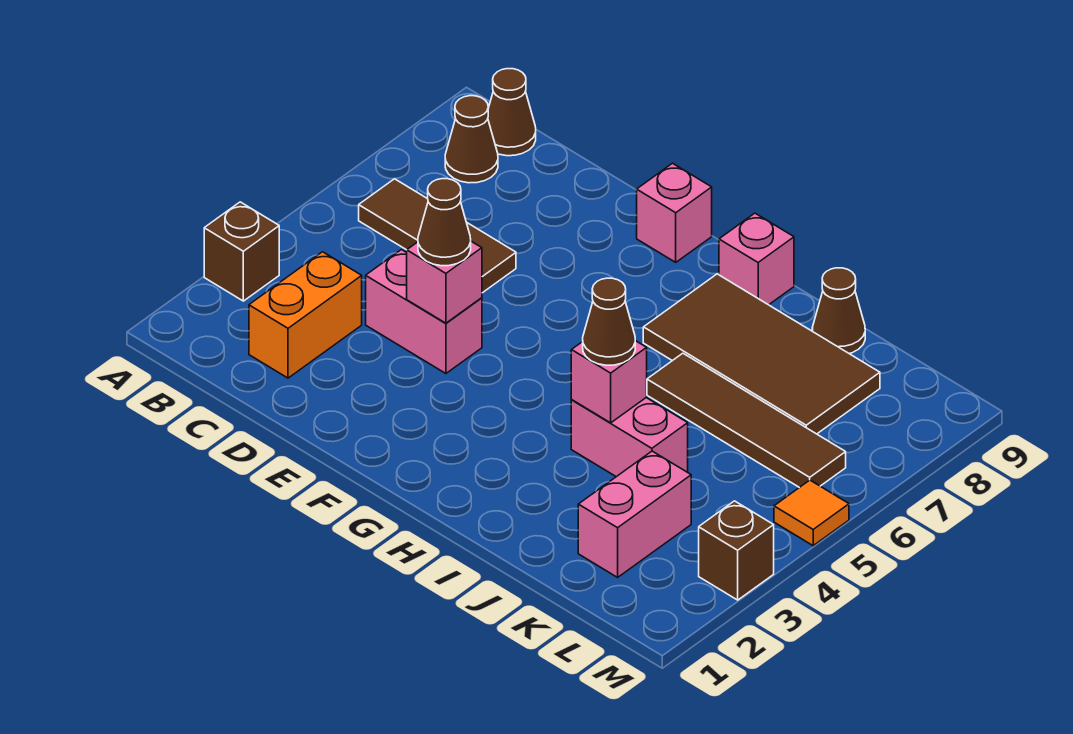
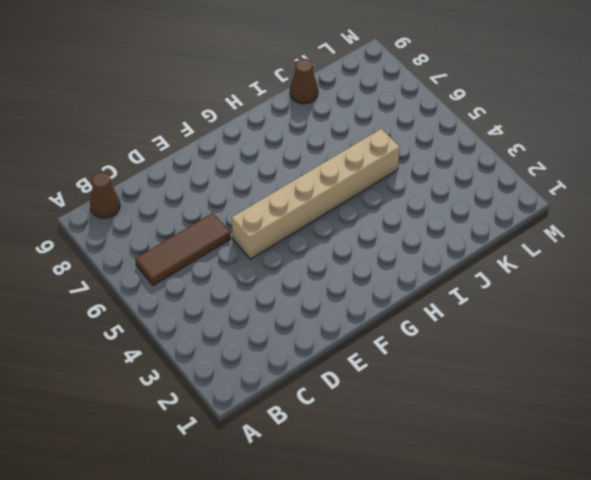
tan 1x6 brick [232,129,400,259] -> none
none -> brown 1x1 brick [204,202,279,301]
none -> brown 1x1 cone [445,96,498,183]
none -> orange 1x2 brick [249,252,362,378]

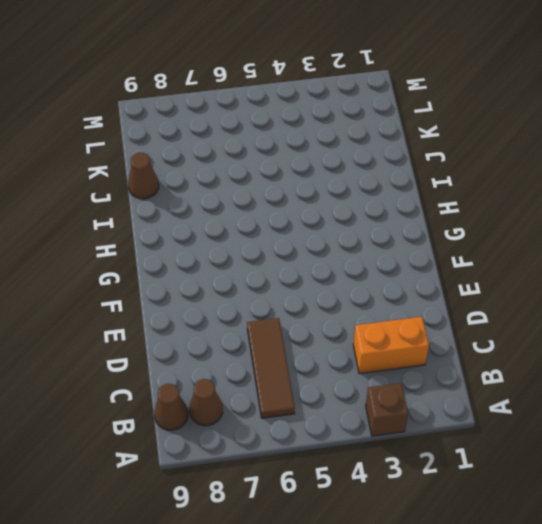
none -> pink 1x2 brick [366,250,482,374]
none -> pink 1x1 brick [637,163,712,262]
none -> brown 2x4 tile [643,274,880,434]

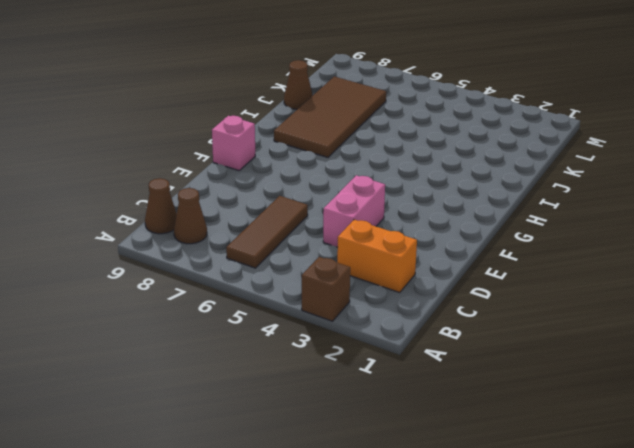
none -> pink 1x1 brick [719,213,794,305]
none -> pink 1x2 brick [571,398,688,477]
none -> brown 1x4 tile [647,353,846,488]

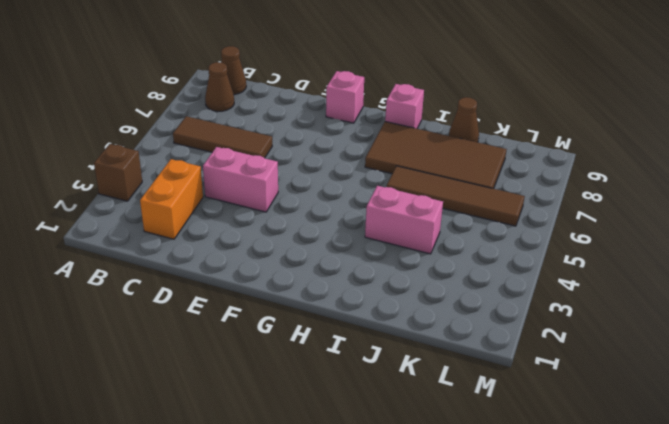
none -> pink 1x2 brick [578,451,691,577]
none -> brown 1x1 brick [699,501,774,600]
none -> orange 1x1 tile [774,480,849,546]

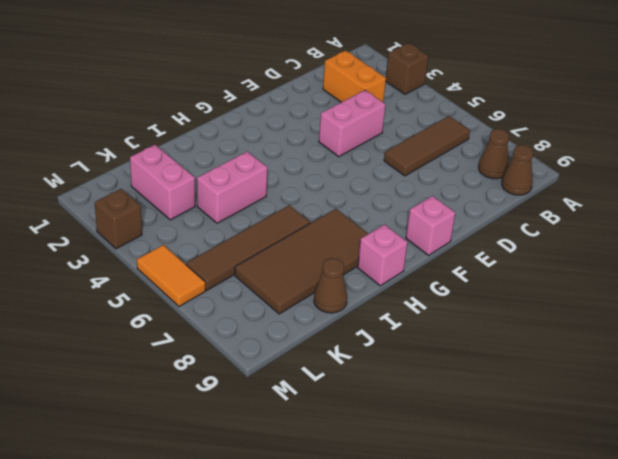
orange 1x2 tile [137,245,205,306] -> orange 1x1 tile [774,480,849,546]
none -> pink 1x1 brick [407,241,482,323]
none -> pink 1x1 brick [571,341,647,423]
none -> brown 1x1 cone [418,179,471,266]

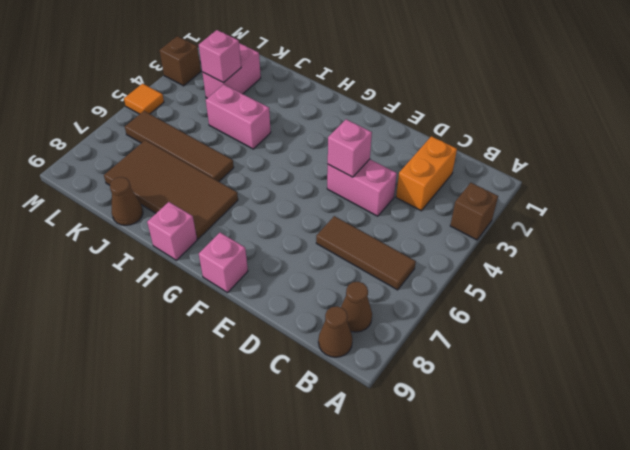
pink 1x1 brick [199,30,241,83] -> pink 1x1 brick moved to [571,341,647,423]
none -> brown 1x1 cone [418,179,471,266]
none -> brown 1x1 cone [583,278,635,365]

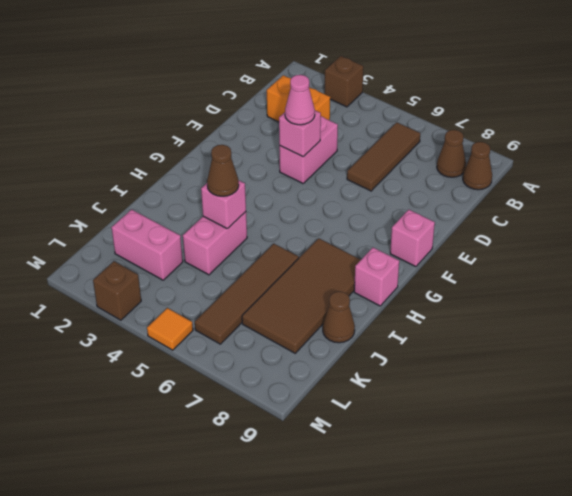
pink 1x1 cone [285,75,315,125] -> brown 1x1 cone [418,179,471,266]

